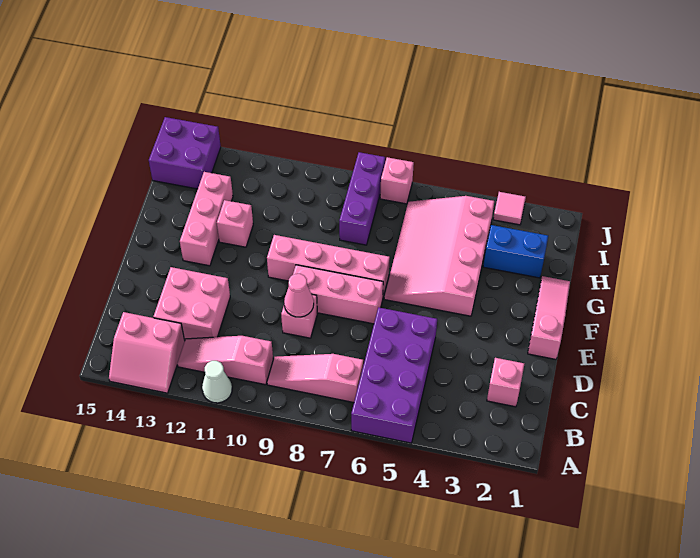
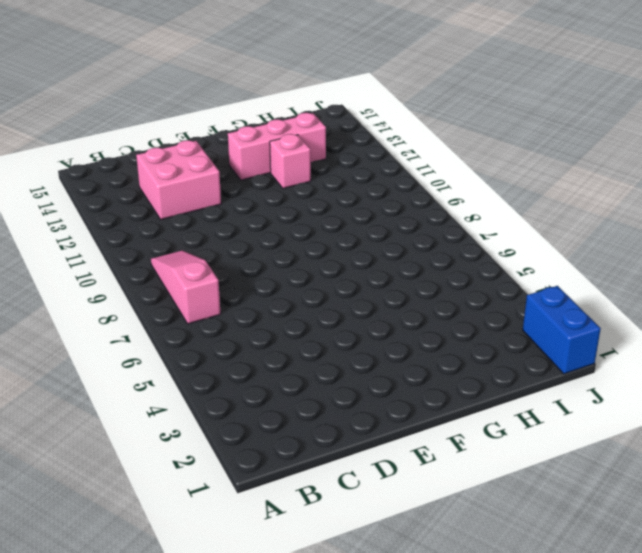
blue 1x2 brick [523,286,601,374] -> blue 1x2 brick moved to [483,225,548,278]
none -> purple 2x4 brick [351,307,437,443]
none -> white 1x1 cone [202,361,232,403]
none -> pink 2x2 slope [109,312,185,393]

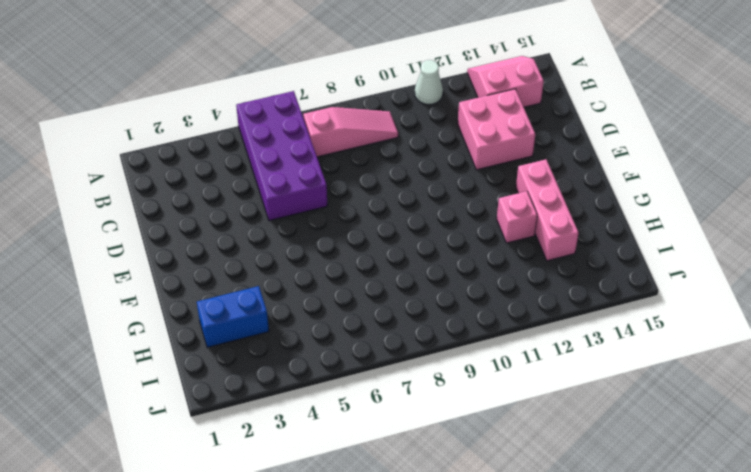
none -> pink 1x3 slope [177,335,273,385]
none -> pink 1x1 brick [487,358,524,407]
none -> pink 1x1 brick [281,295,317,338]

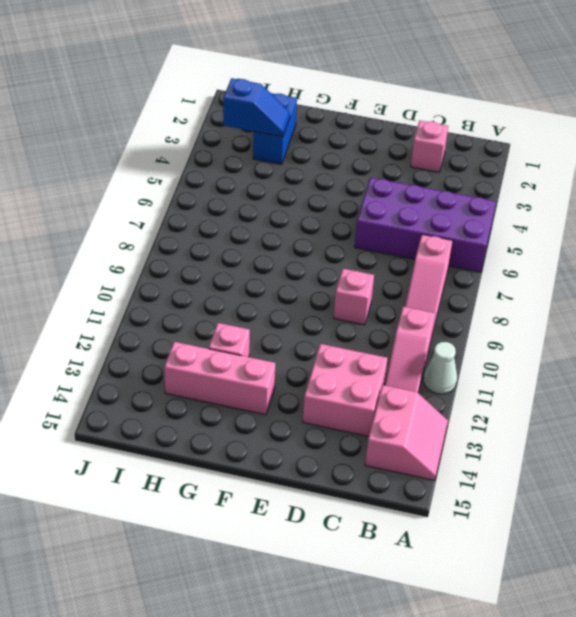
blue 1x2 slope [223,78,290,137] -> none
none -> pink 1x3 slope [528,276,570,359]
none -> pink 1x3 brick [293,265,383,324]
none -> pink 3x4 slope [384,196,494,316]

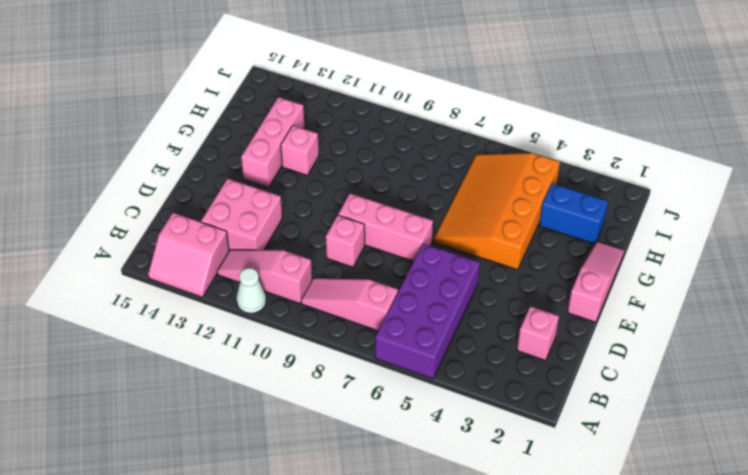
orange 3x4 slope [434,153,560,270] -> pink 3x4 slope [384,196,494,316]
none -> pink 1x4 brick [267,235,390,297]
none -> purple 1x3 brick [339,152,385,245]
none -> purple 2x2 brick [149,117,221,189]

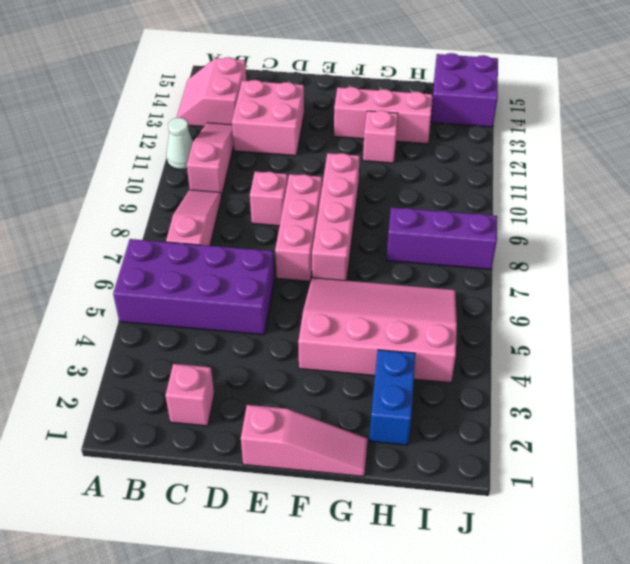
none -> pink 1x1 tile [493,192,526,225]
none -> pink 1x1 brick [380,157,414,204]
none -> pink 1x1 cone [284,274,314,317]

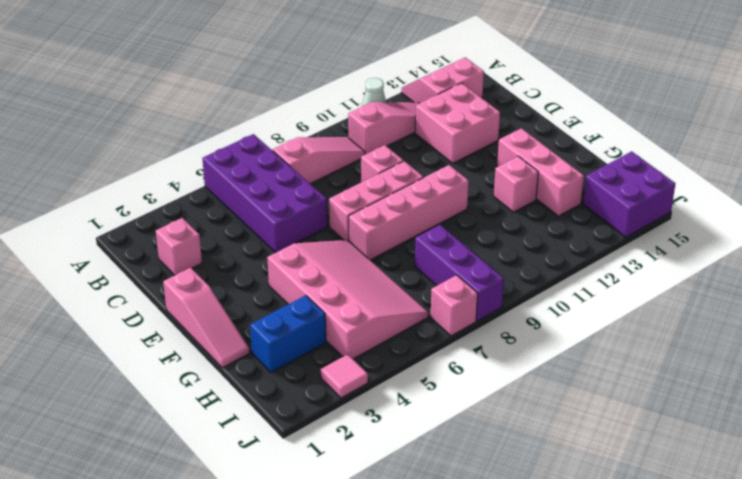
none -> pink 1x1 cone [284,274,314,317]

